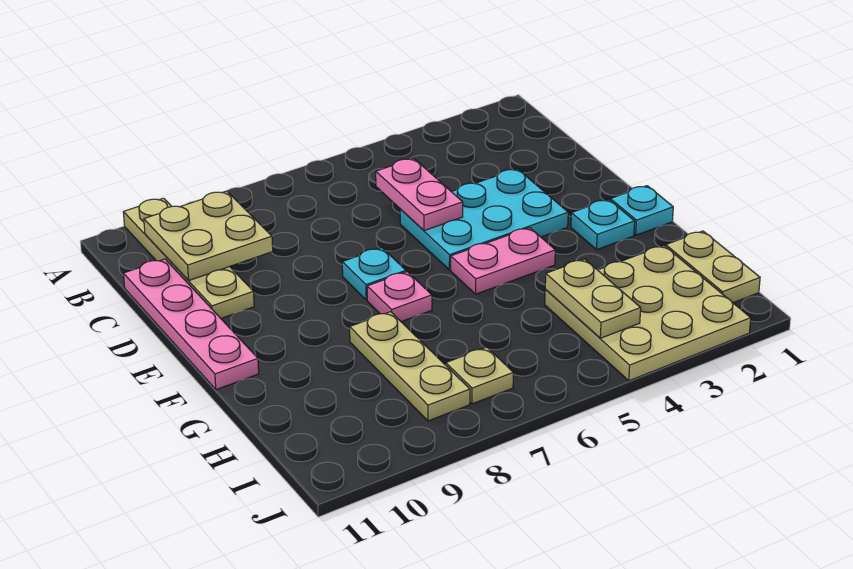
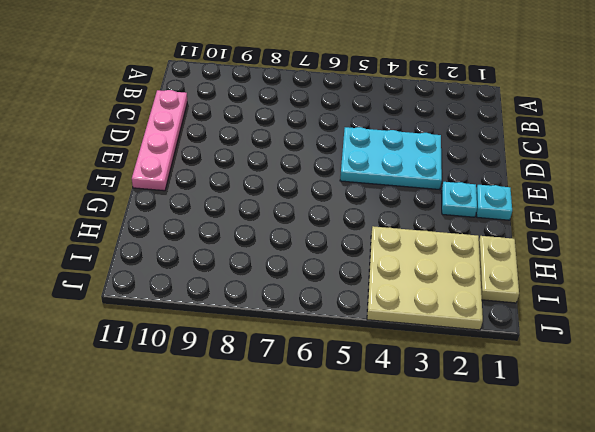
none -> tan 1x4 plate [123,198,254,318]
none -> cyan 1x1 plate [342,248,406,300]
none -> pink 1x2 plate [451,228,555,294]

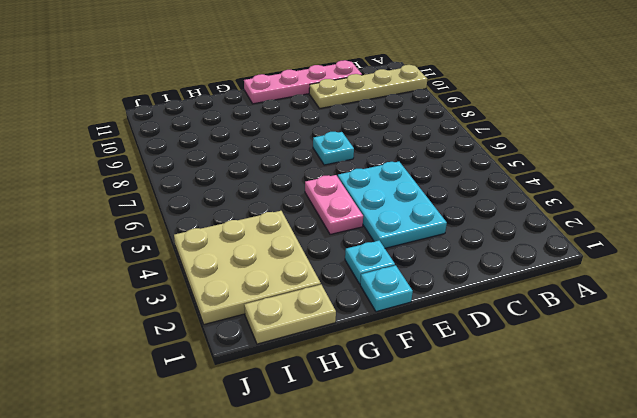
none -> pink 1x1 plate [367,272,432,322]
none -> tan 1x3 plate [350,312,470,421]
none -> tan 1x1 plate [446,347,513,404]

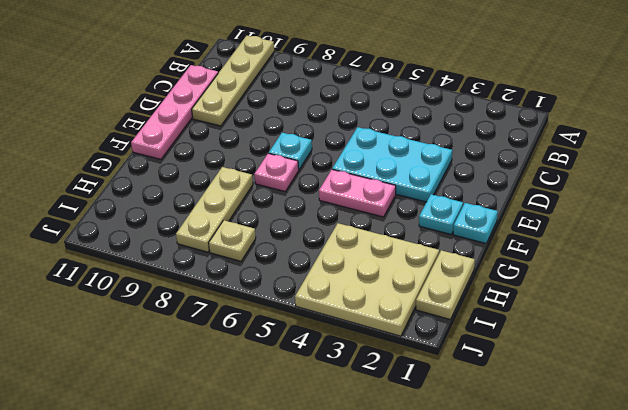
none -> tan 2x2 plate [144,191,273,281]
none -> pink 1x2 plate [376,158,463,231]
none -> tan 1x2 plate [545,259,641,338]

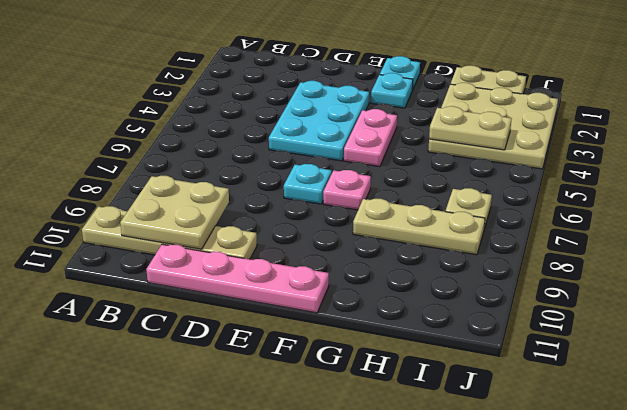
none -> pink 1x2 plate [376,158,463,231]

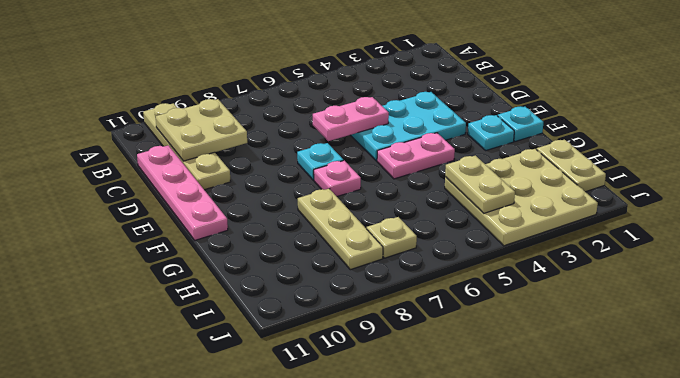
pink 1x2 plate [313,97,389,141] -> pink 1x2 plate turned to [376,158,463,231]

